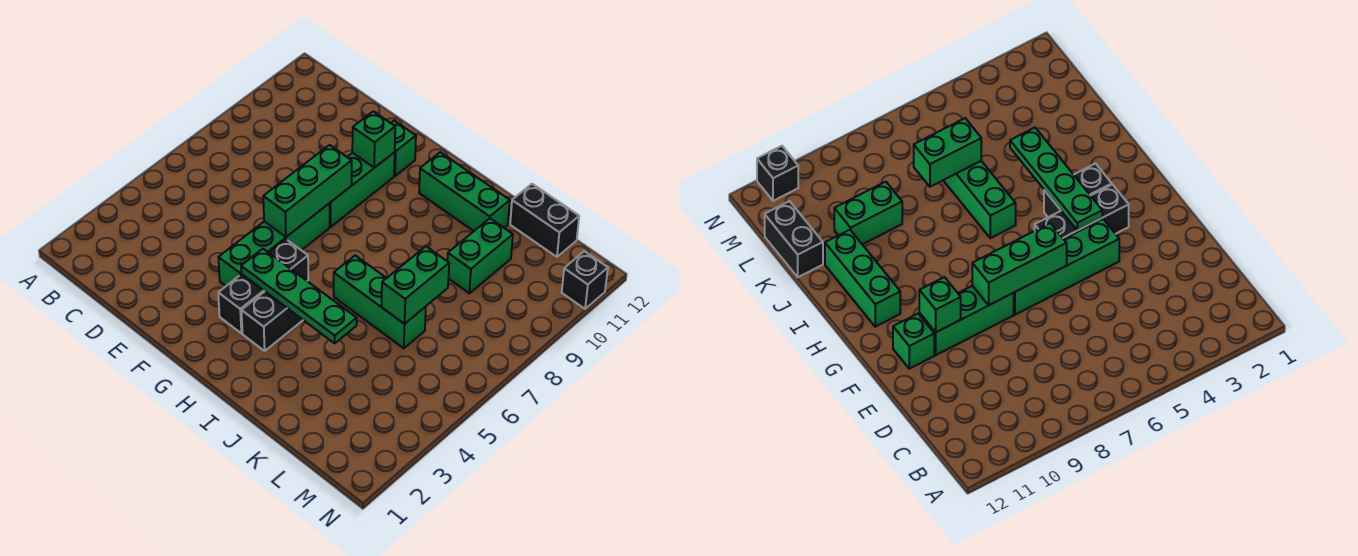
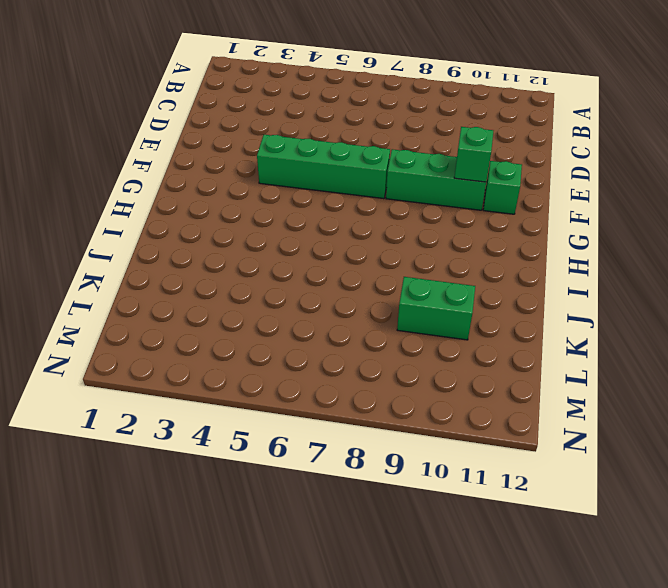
none -> black 1x3 brick [218,239,308,333]
none -> black 1x2 brick [241,292,303,351]
none -> green 1x3 brick [419,152,510,231]

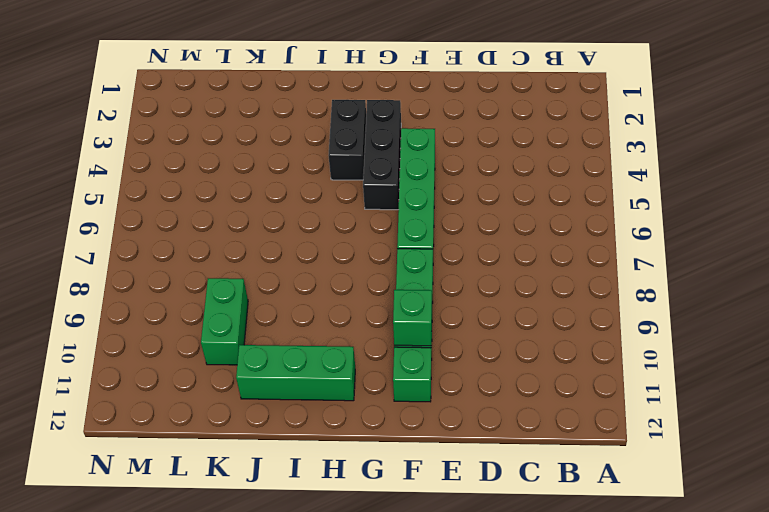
none -> green 1x3 brick [334,256,426,348]
none -> black 1x2 brick [510,184,579,257]
none -> black 1x1 brick [562,251,608,309]

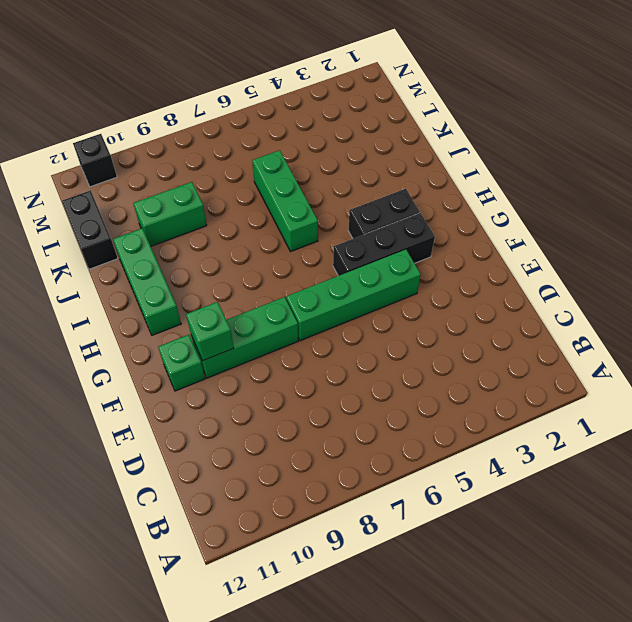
none -> green 1x3 brick [263,145,352,237]
none -> green 1x4 plate [241,249,357,343]
none -> green 1x2 brick [381,247,449,324]

